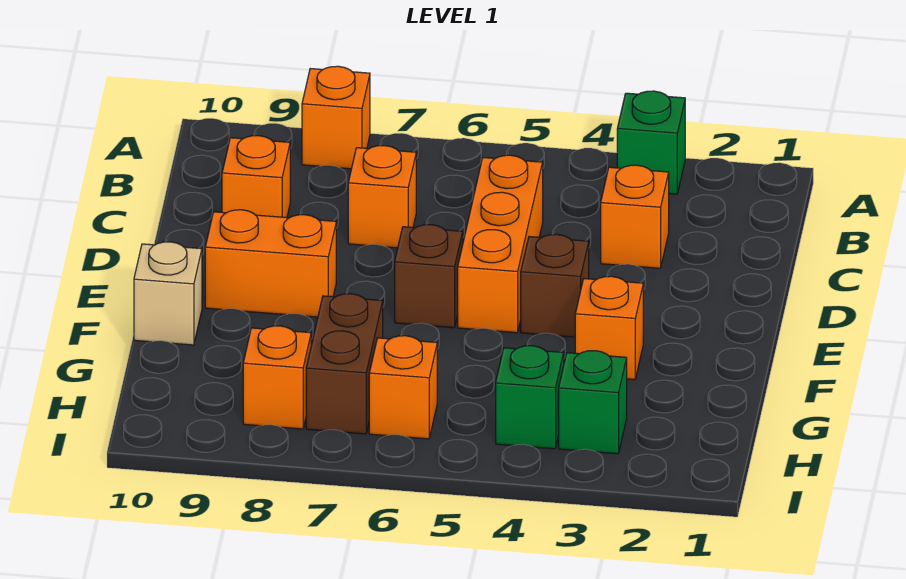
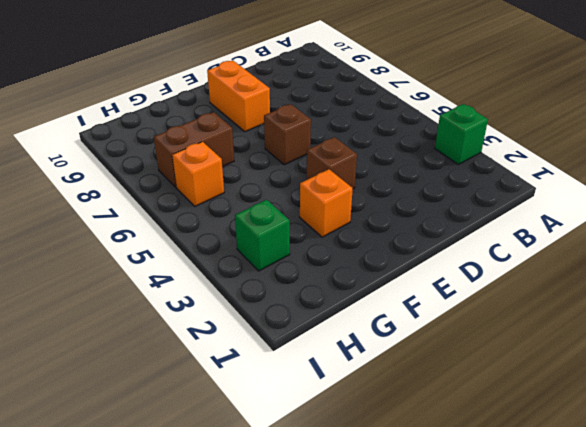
none -> orange 1x1 brick [302,66,370,169]
none -> orange 1x1 brick [601,165,669,268]
none -> orange 1x3 brick [458,155,543,333]

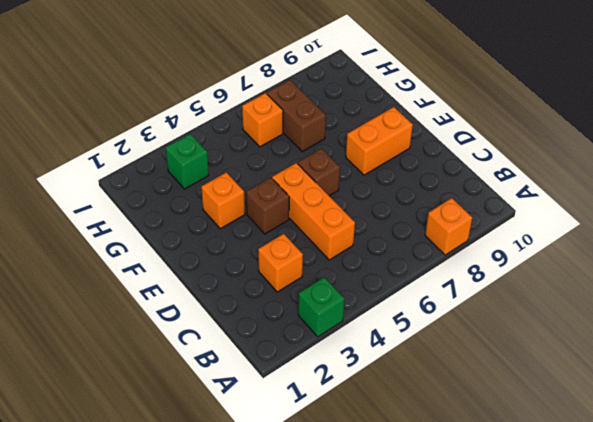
none -> orange 1x1 brick [348,146,416,248]
none -> orange 1x1 brick [222,136,290,218]
none -> tan 1x1 brick [134,242,202,345]

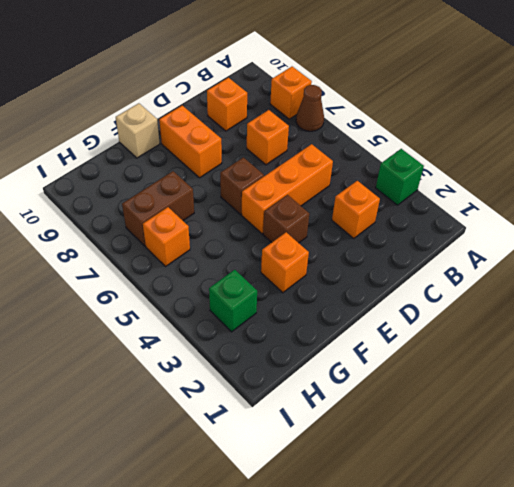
brown 1x1 cone [296,85,324,131] -> none
none -> green 1x1 brick [496,346,564,449]
none -> orange 1x1 brick [243,326,311,429]

